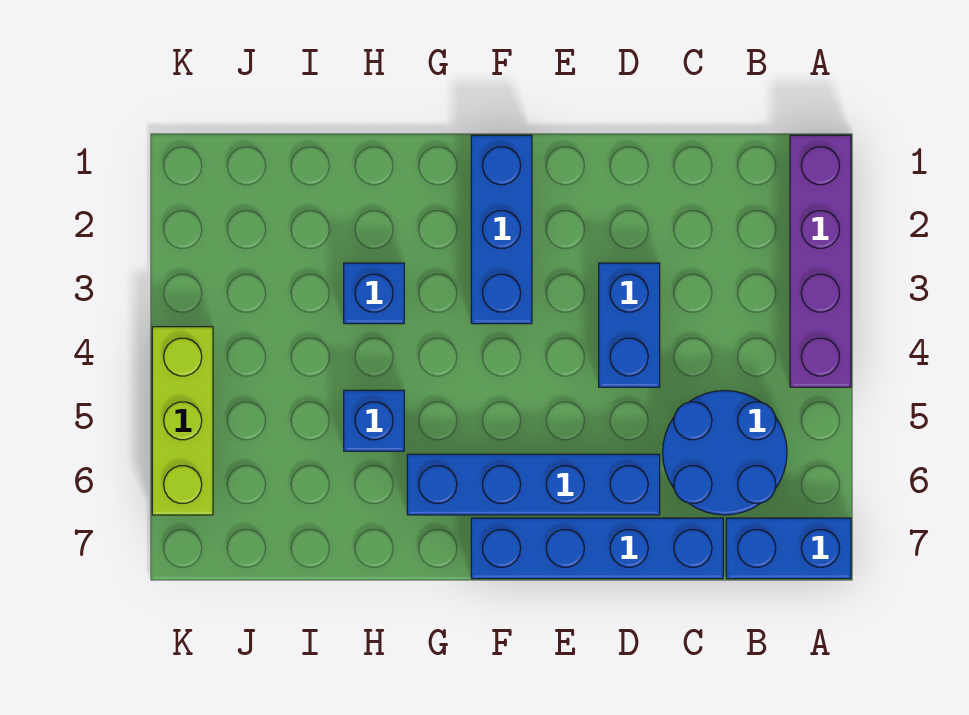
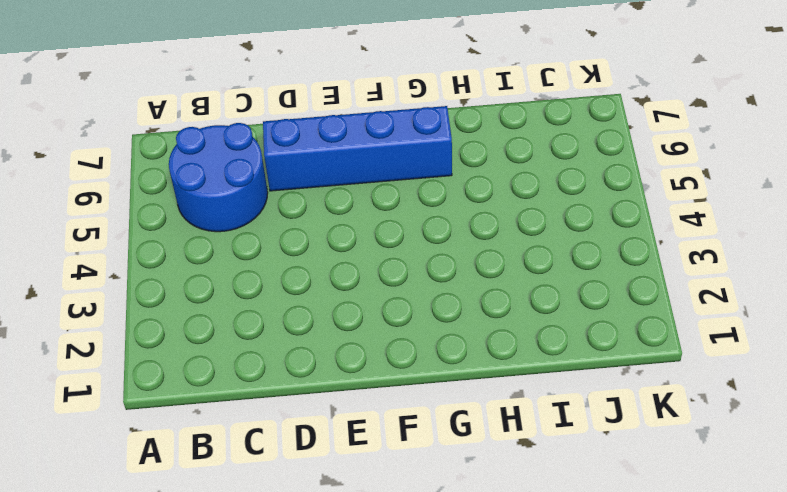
none -> purple 1x4 brick [790,135,851,387]
none -> blue 1x2 brick [726,518,851,579]

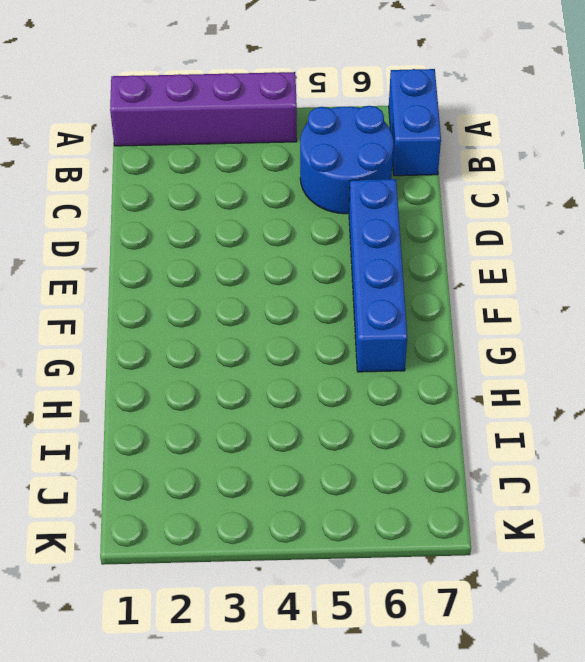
none -> blue 1x4 brick [471,518,723,579]
none -> blue 1x2 brick [599,263,660,387]

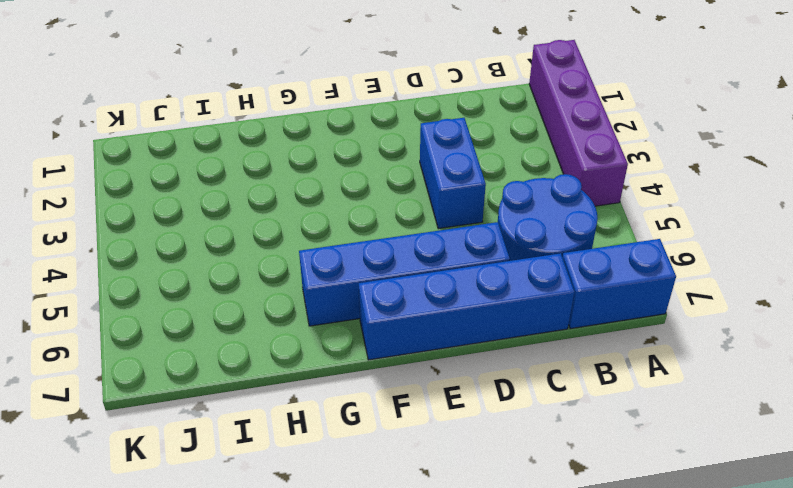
none -> blue 1x3 brick [471,135,532,324]
none -> blue 1x1 brick [344,263,404,324]

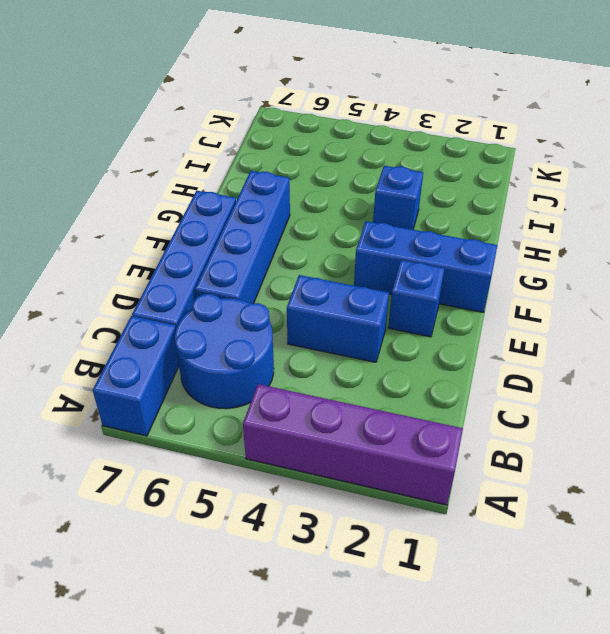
blue 1x1 brick [388,260,445,337] -> blue 1x1 brick moved to [344,390,404,451]
none -> lime 1x3 brick [152,327,213,515]

